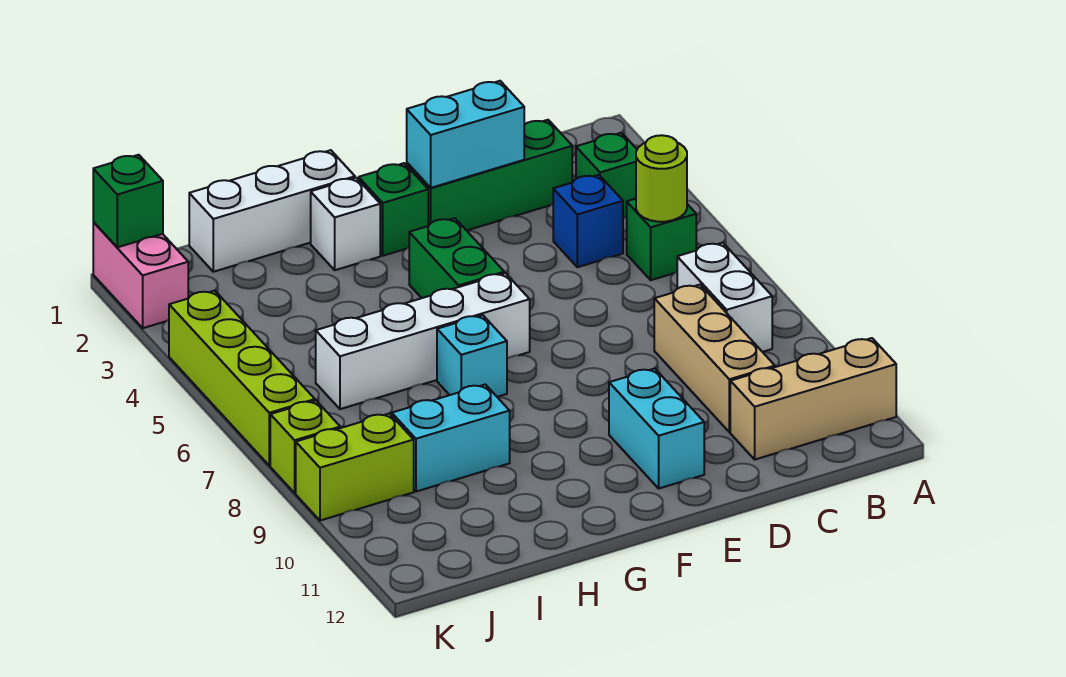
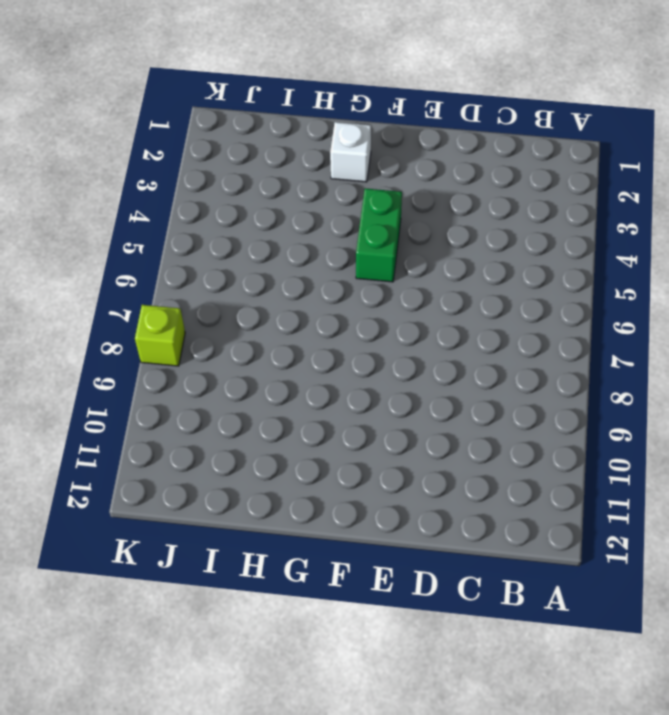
none -> tan 1x3 brick [730,338,896,459]
none -> green 1x1 brick [576,133,637,218]
none -> green 1x1 brick [627,199,696,280]

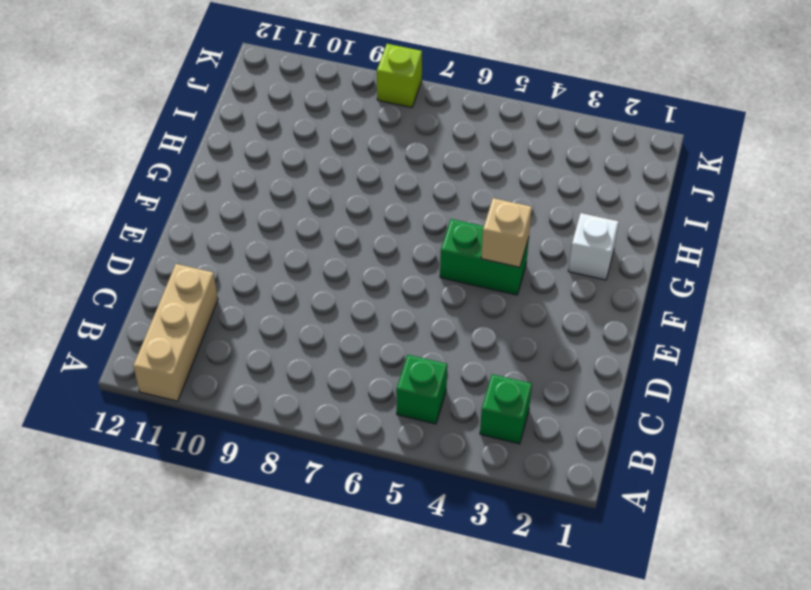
tan 1x1 brick [481,198,532,267] -> none
none -> white 1x2 brick [677,243,772,352]
none -> green 1x3 brick [407,120,572,231]
none -> blue 1x1 brick [553,175,623,267]

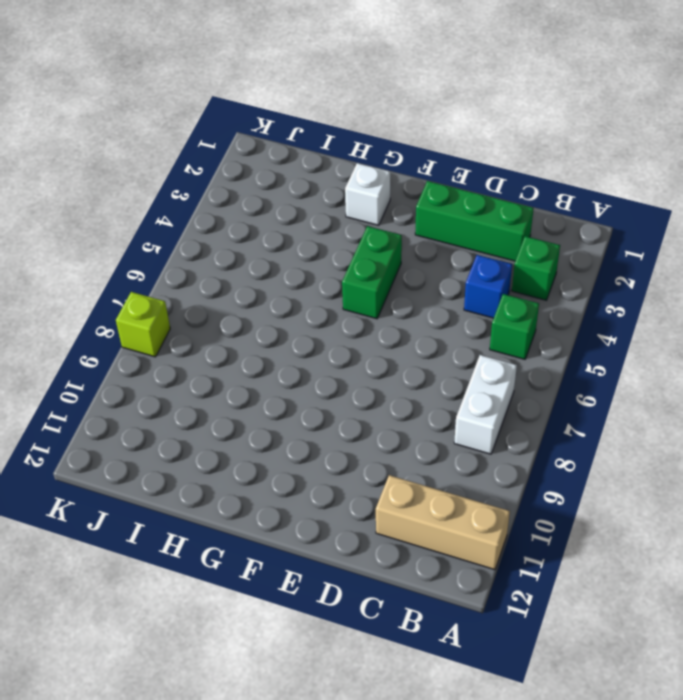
none -> tan 1x3 brick [654,285,775,432]
none -> cyan 1x2 brick [609,368,704,488]
none -> green 1x1 brick [359,163,428,256]

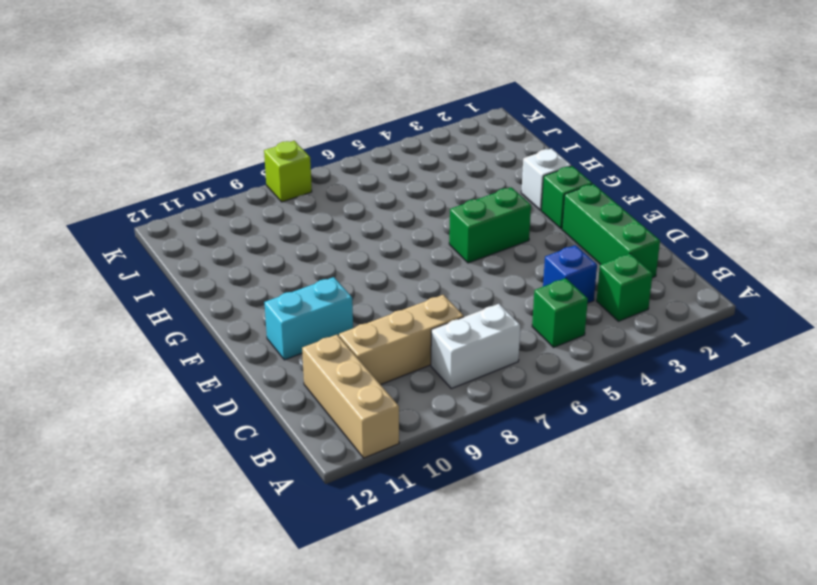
none -> white 1x4 brick [316,273,530,409]
none -> white 1x3 brick [189,150,355,272]
none -> cyan 1x1 brick [437,315,507,397]

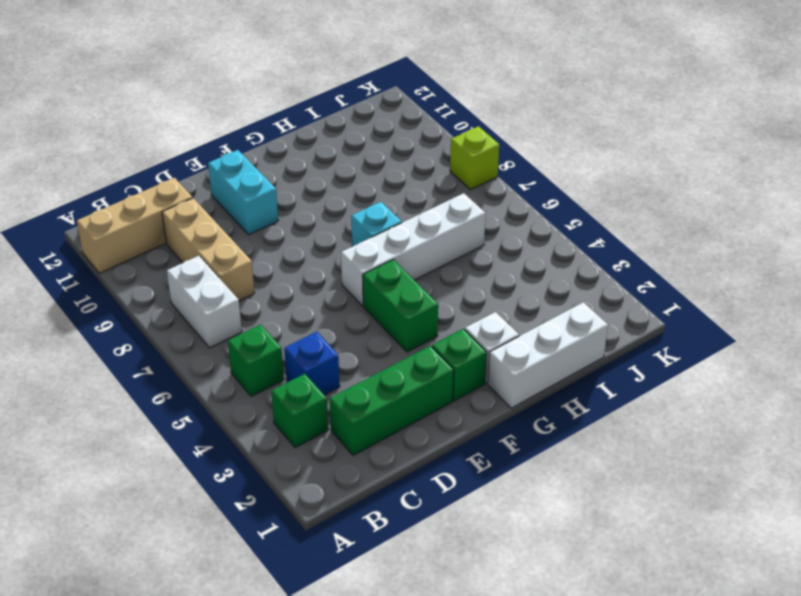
none -> cyan 1x2 brick [392,384,510,492]
none -> lime 1x2 brick [296,413,414,521]
none -> pink 1x2 brick [93,222,188,328]

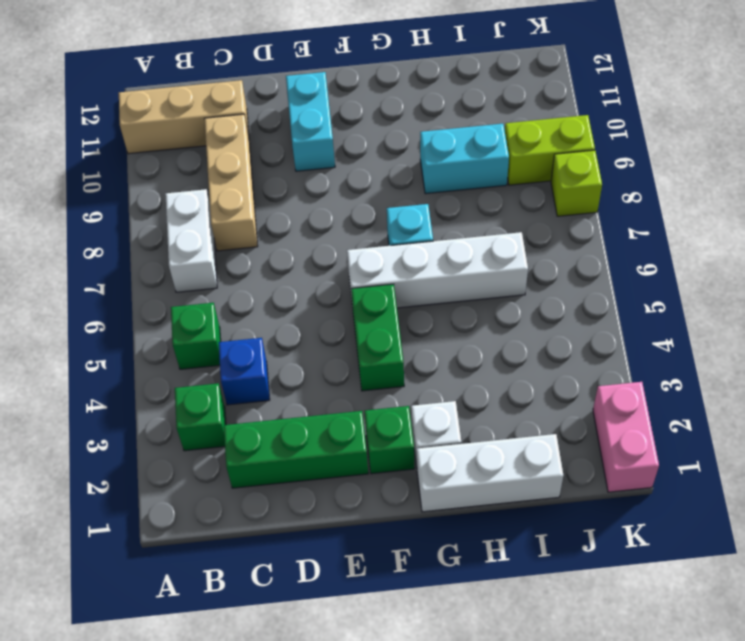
none -> lime 1x4 brick [169,291,315,466]
none -> lime 1x1 round brick [636,135,687,222]
none -> cyan 1x2 brick [407,81,524,188]

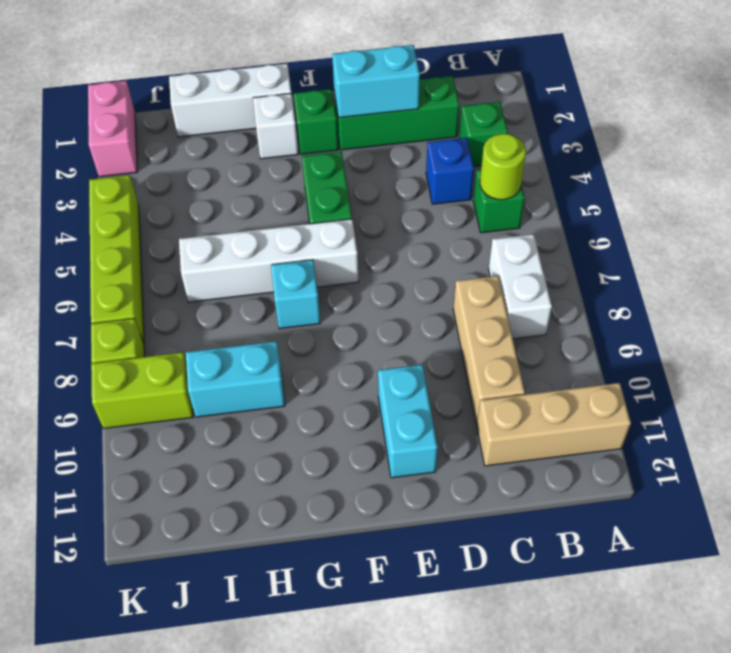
none -> green 1x1 brick [93,155,163,247]

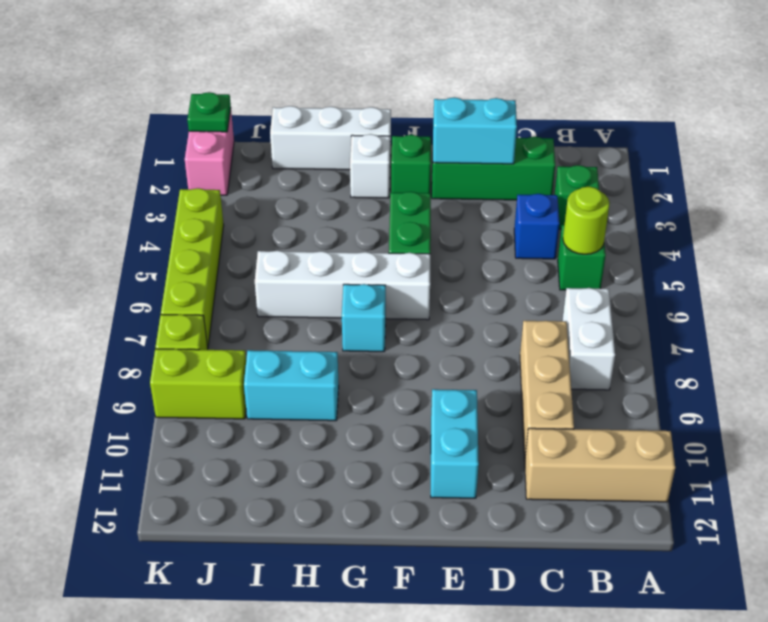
green 1x1 plate [187,92,231,132] -> green 1x1 brick [93,155,163,247]

